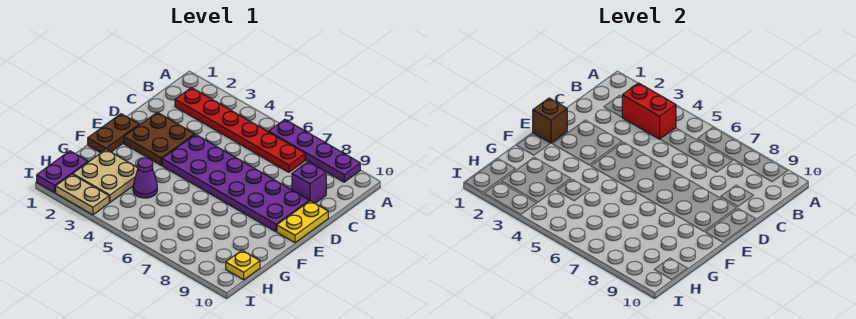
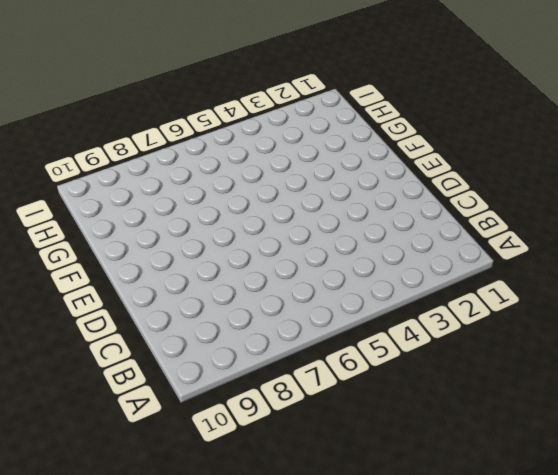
none -> purple 1x4 plate [269,120,360,182]
none -> red 1x6 plate [175,88,305,172]
none -> purple 1x1 brick [292,162,326,203]

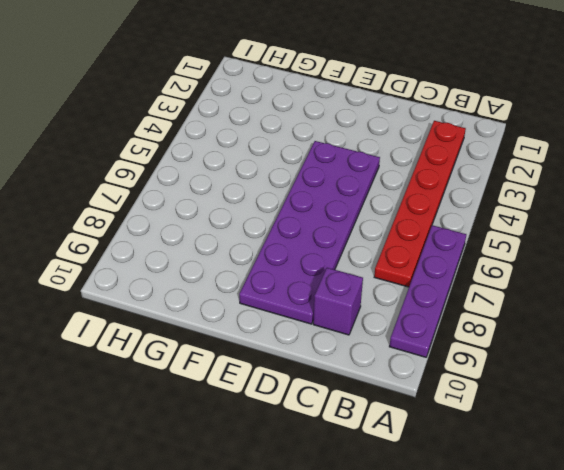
none -> brown 2x2 plate [124,112,195,165]
none -> yellow 1x2 plate [277,201,328,243]
none -> brown 1x2 plate [88,114,139,153]

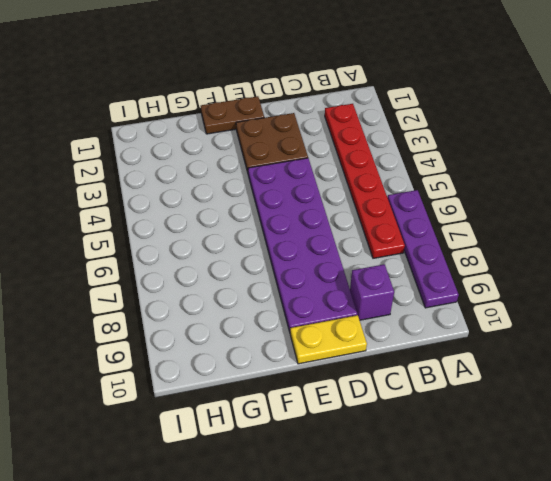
none -> tan 2x2 plate [73,150,138,202]
none -> purple 1x1 cone [133,158,157,198]
none -> purple 1x2 plate [37,151,88,193]

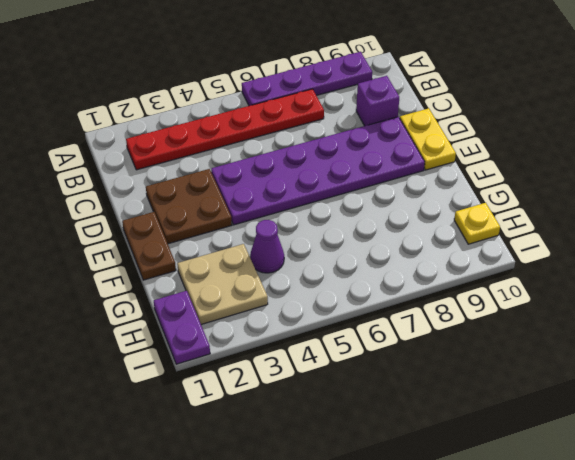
none -> tan 1x2 plate [56,174,109,215]
none -> red 1x2 brick [622,83,676,139]
none -> brown 1x1 brick [533,98,567,143]

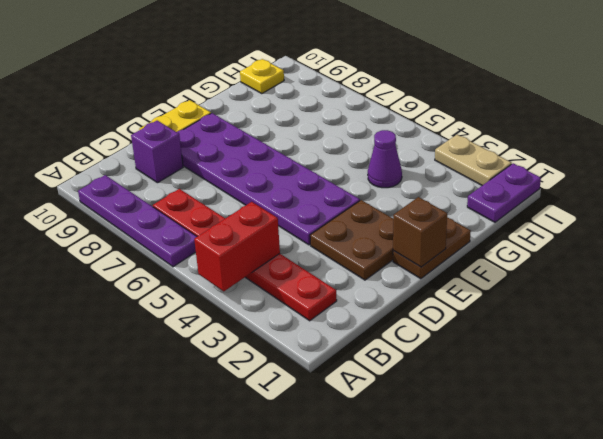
red 1x2 brick [194,202,280,291] -> red 1x2 brick turned to [622,83,676,139]
none -> tan 2x2 plate [73,150,138,202]

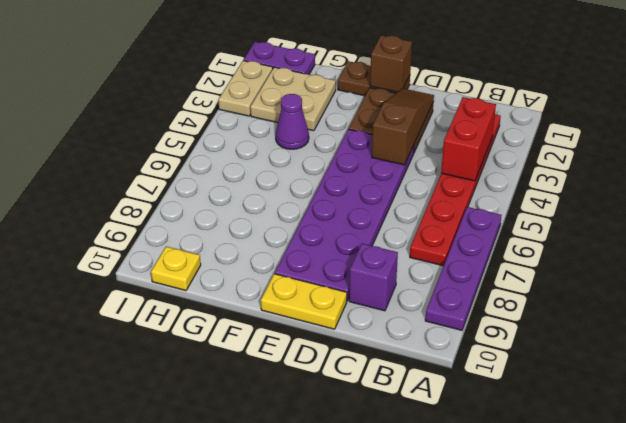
brown 1x3 slope [372,88,434,165] -> none

